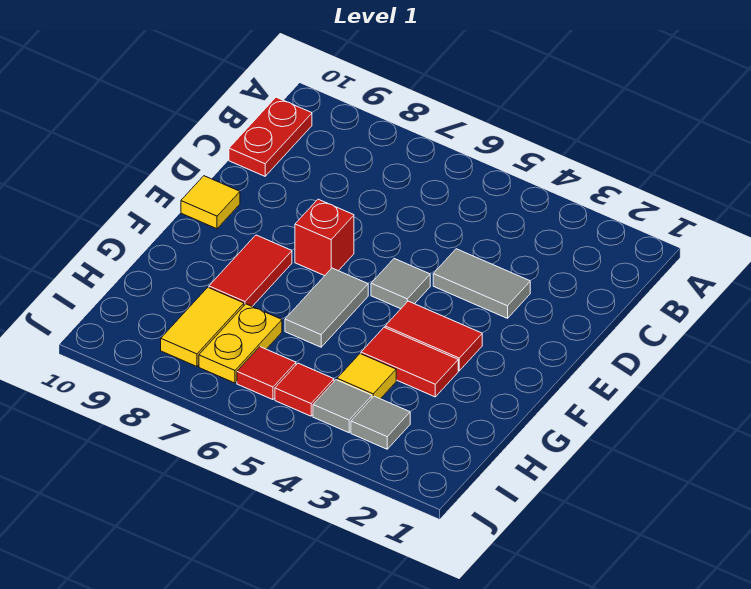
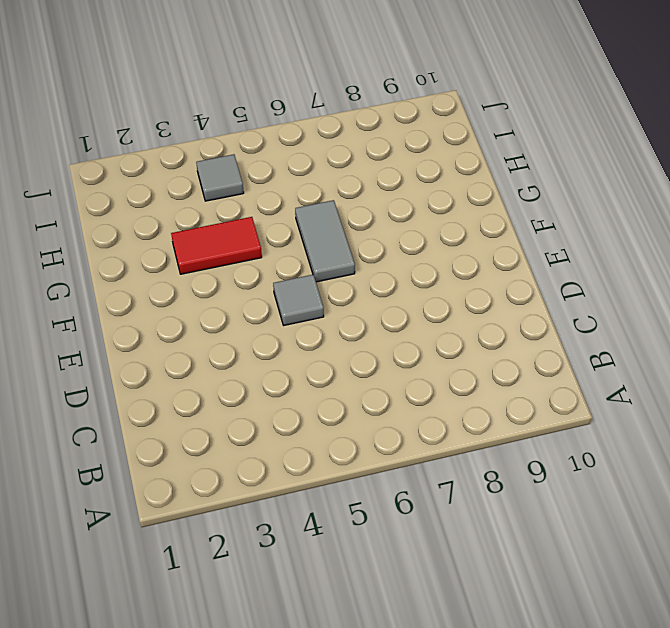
none -> red 1x2 plate [229,97,312,176]
none -> grey 1x2 tile [433,249,530,318]
none -> red 1x1 brick [295,199,354,276]

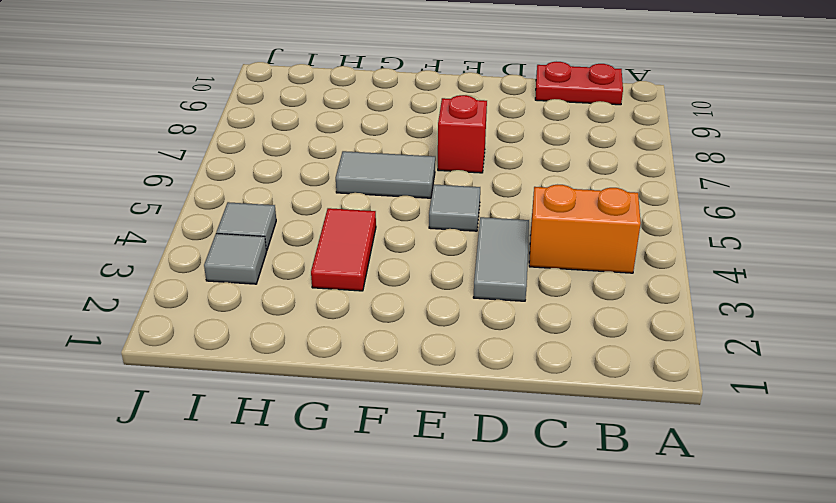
orange 1x2 brick [529,185,641,273] -> none
none -> yellow 1x1 tile [181,176,240,229]
none -> red 1x2 tile [385,301,482,371]
none -> red 1x2 tile [209,235,292,306]

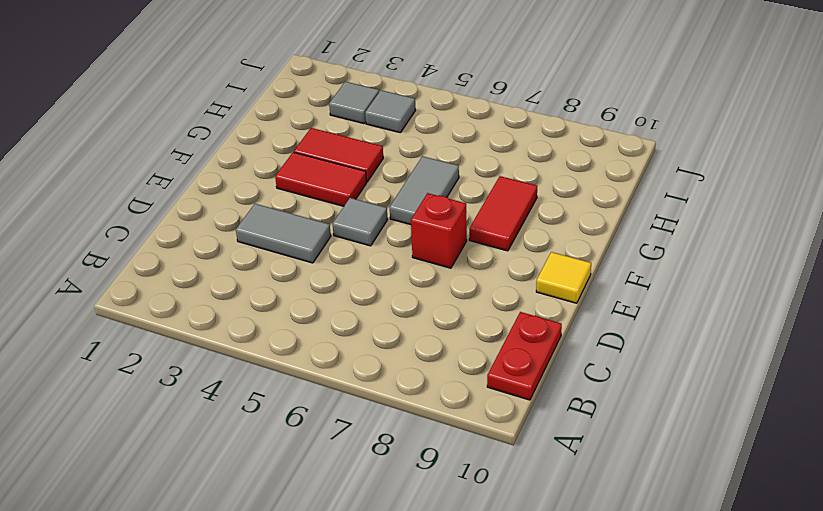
none -> yellow 1x1 tile [337,354,396,399]
none -> yellow 1x2 plate [199,304,282,383]
none -> yellow 1x2 tile [161,288,244,367]

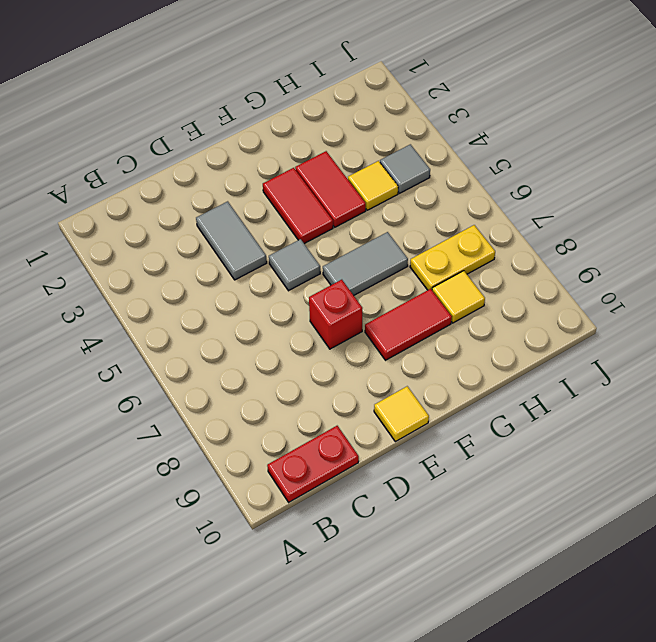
yellow 1x1 tile [432,271,485,323] -> yellow 1x2 tile [161,288,244,367]
none -> grey 1x1 tile [351,396,410,449]
none -> red 1x1 tile [275,363,334,416]
none -> red 1x1 tile [237,347,296,400]

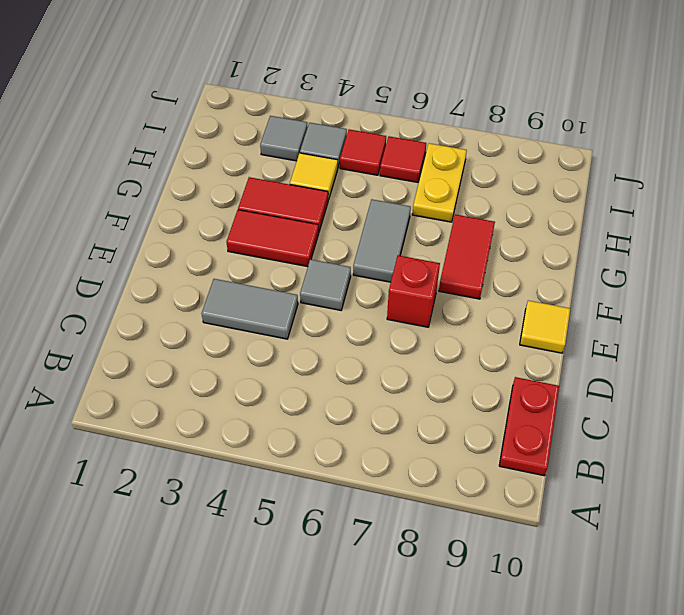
none -> yellow 1x2 tile [161,288,244,367]

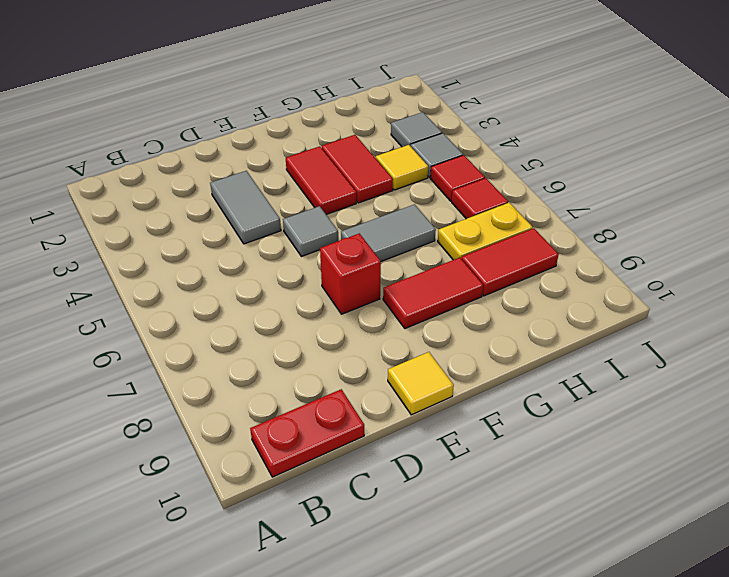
red 1x2 tile [462,228,559,296] -> yellow 1x2 tile [161,288,244,367]

